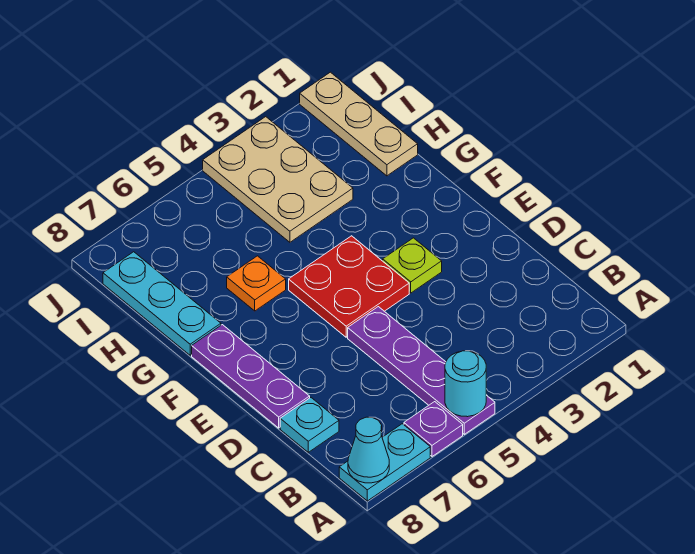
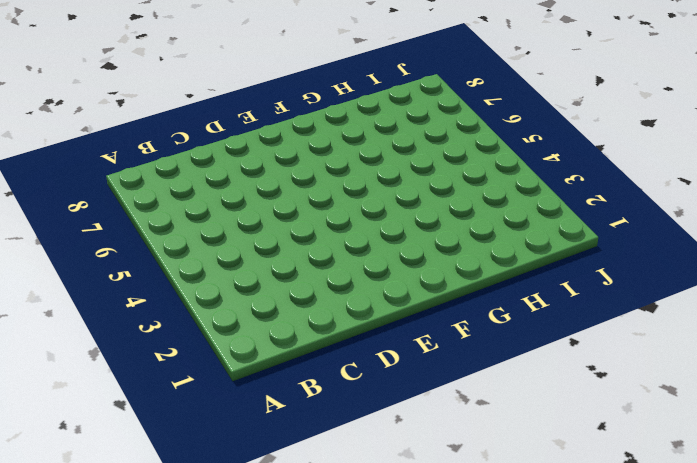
none -> purple 1x4 plate [348,307,495,434]
none -> purple 1x1 plate [404,402,463,456]
none -> cyan 1x2 plate [339,424,430,501]

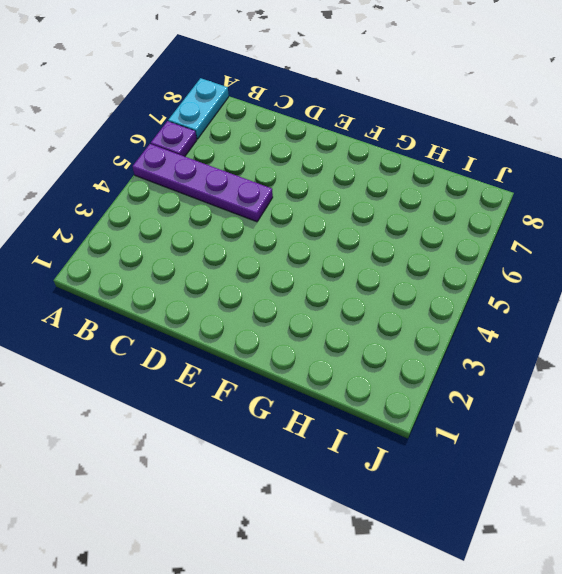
none -> cyan 1x1 plate [280,398,339,452]
none -> purple 1x3 plate [192,325,310,428]
none -> lime 1x1 plate [383,238,442,293]

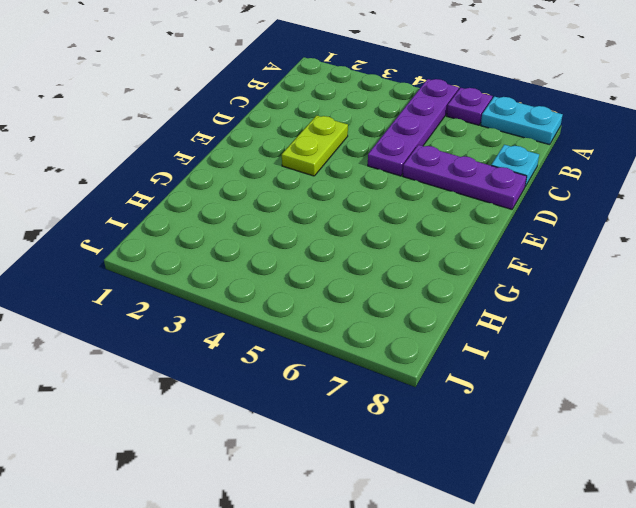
lime 1x2 plate [282,115,348,176] -> lime 1x1 plate [383,238,442,293]
purple 1x3 plate [403,145,527,209] -> purple 1x3 plate turned to [192,325,310,428]
none -> red 2x2 plate [289,236,409,337]
none -> orange 1x1 plate [227,256,286,311]
none -> cyan 1x3 plate [103,252,221,355]

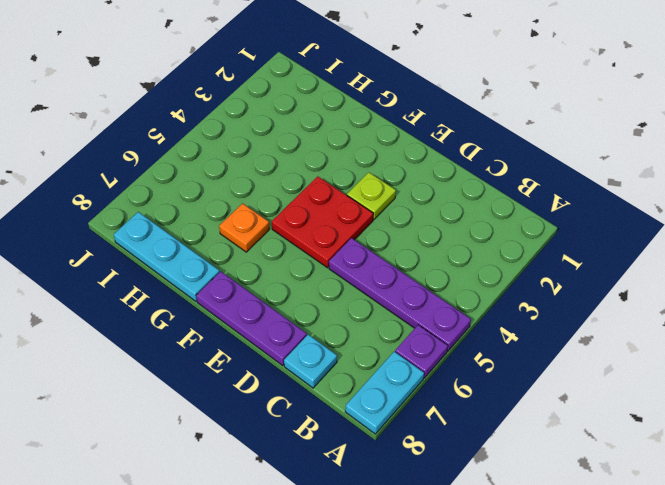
none -> tan 1x3 plate [300,72,418,176]
none -> tan 2x3 plate [203,117,353,242]
none -> cyan 1x1 round brick [445,351,486,417]

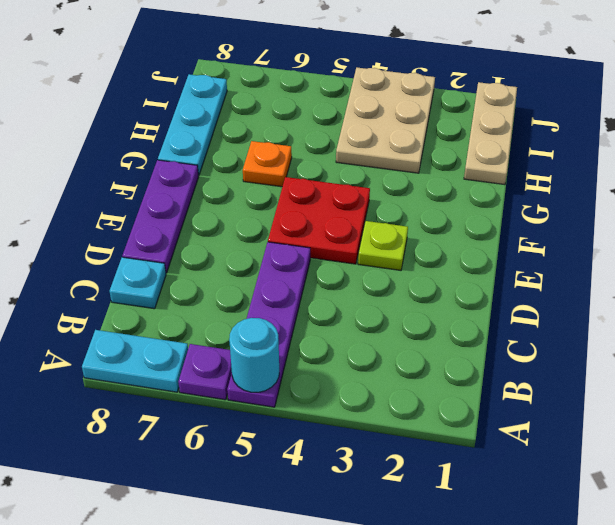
none -> cyan 1x1 cone [348,417,389,483]

